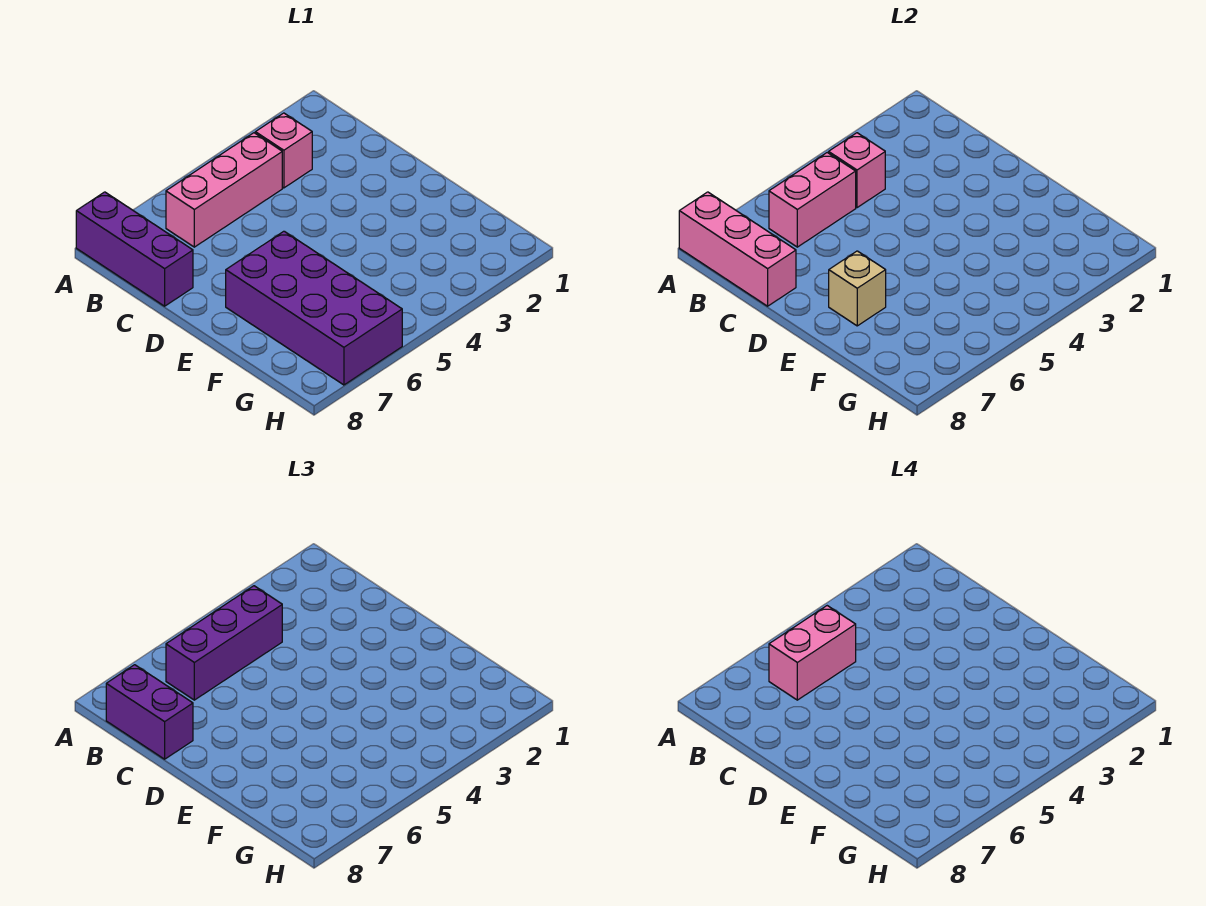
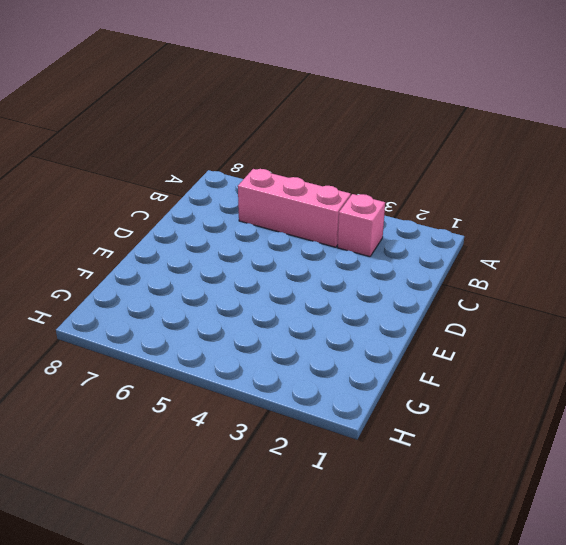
none -> purple 1x3 brick [76,192,193,306]
none -> purple 2x4 brick [226,231,402,385]

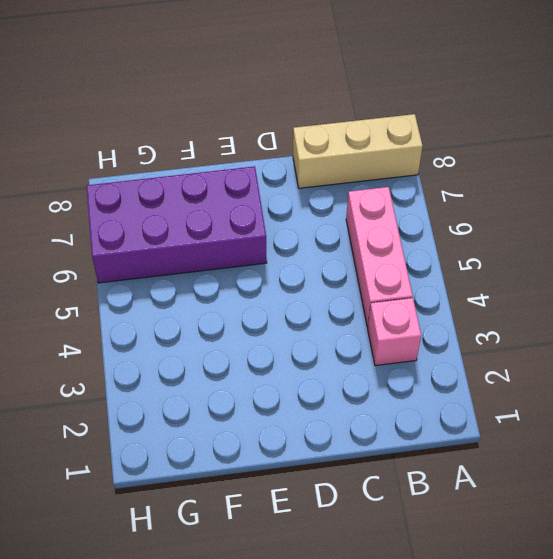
tan 1x3 brick [293,114,423,188] -> purple 1x3 brick [76,192,193,306]
none -> pink 1x3 brick [679,192,796,306]
none -> pink 1x1 brick [829,133,885,208]

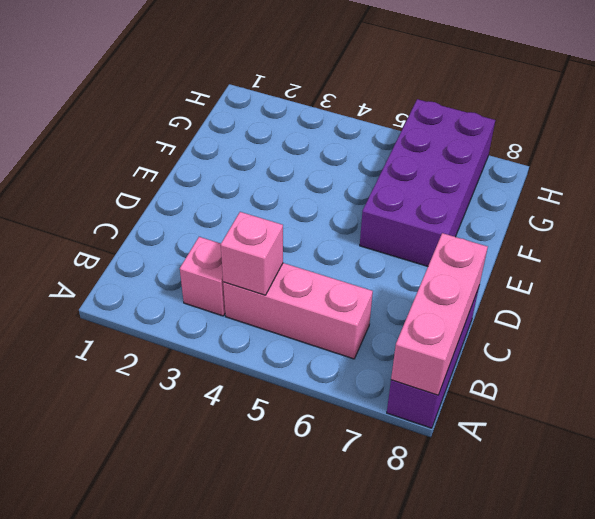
none -> pink 1x2 brick [769,153,856,247]
none -> tan 1x1 brick [829,251,886,326]

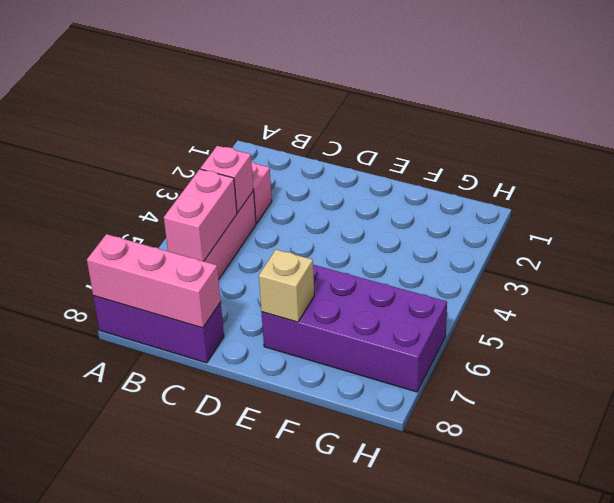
none -> purple 1x3 brick [166,586,282,700]
none -> purple 1x2 brick [106,665,193,759]

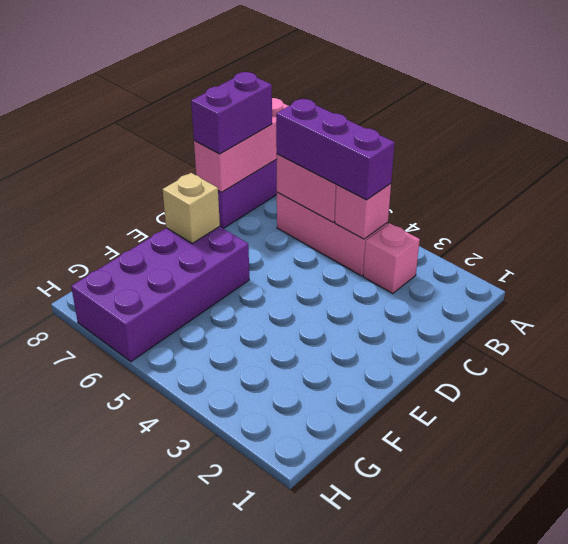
none -> pink 1x2 brick [769,606,856,700]

